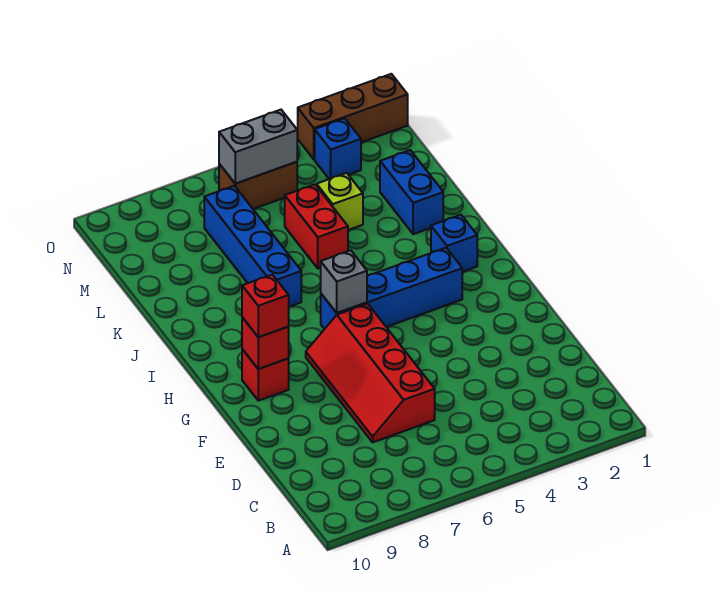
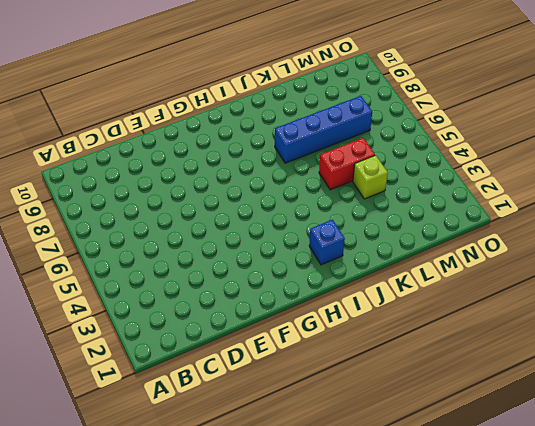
none -> red 2x4 slope [306,304,435,442]
none -> red 1x1 brick [242,349,289,401]
none -> blue 1x4 brick [321,248,462,329]

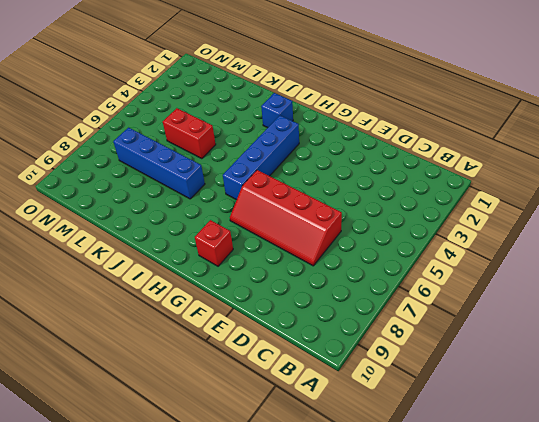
none -> blue 1x2 brick [380,150,443,234]
none -> lime 1x1 brick [317,173,363,230]
none -> blue 1x1 brick [315,118,361,179]

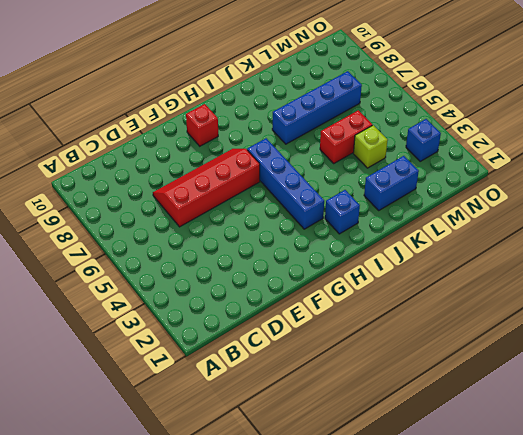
none -> brown 1x2 brick [219,162,297,209]
none -> brown 1x3 brick [297,74,408,159]
none -> red 1x1 brick [242,317,289,369]

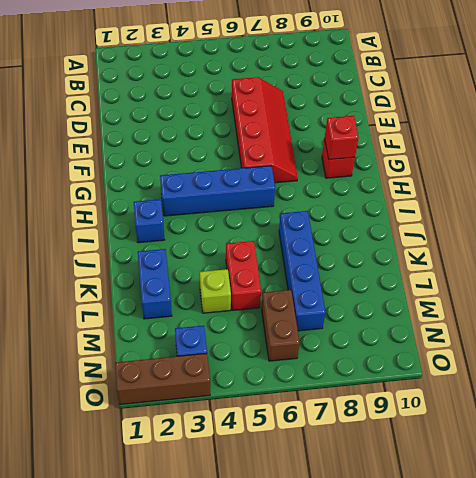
brown 1x2 brick [262,290,300,361] -> brown 1x2 brick turned to [219,162,297,209]
none -> grey 1x1 brick [321,250,367,313]
none -> grey 1x2 brick [219,110,297,184]
none -> red 1x1 brick [242,275,289,337]

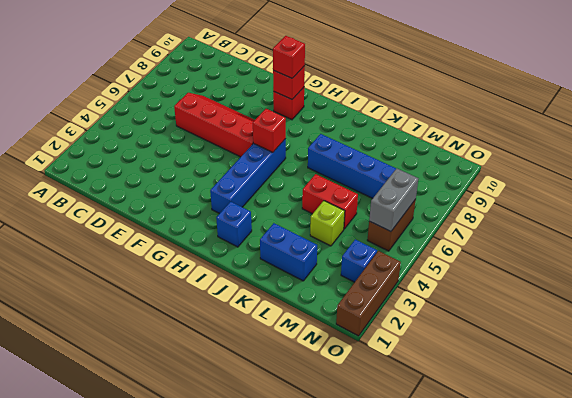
red 1x1 brick [253,109,286,152] -> grey 1x1 brick [321,250,367,313]

